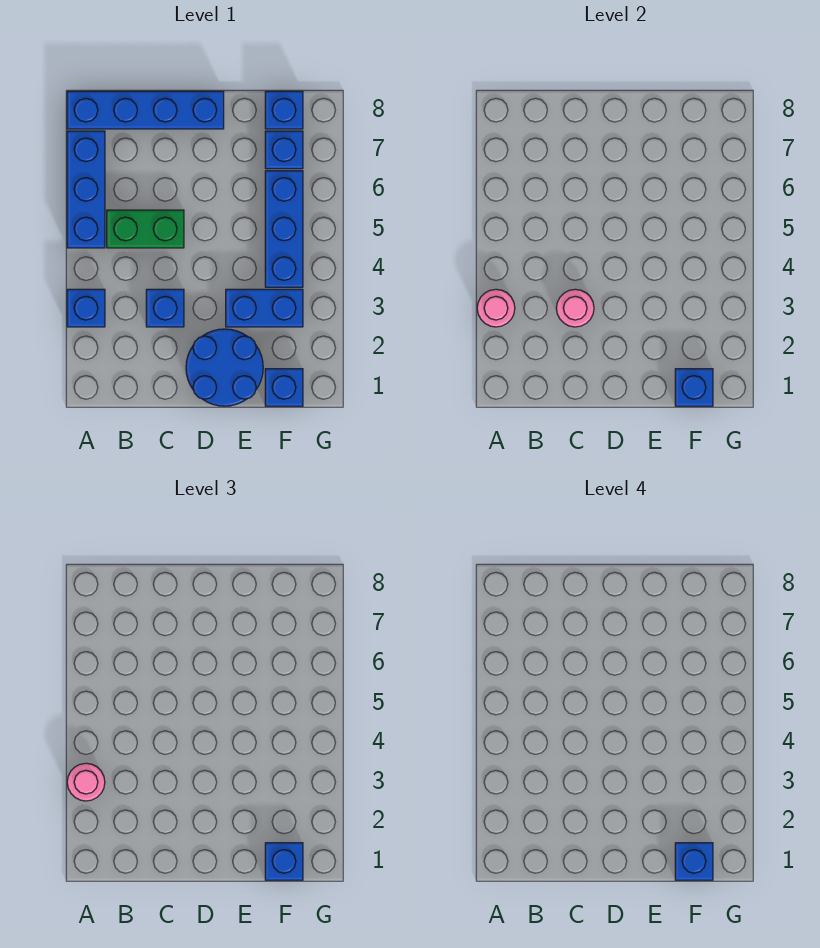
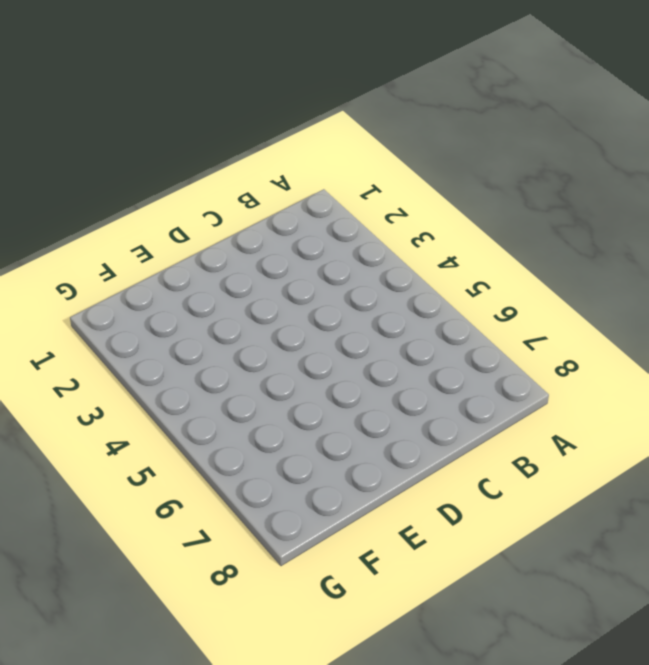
none -> blue 1x1 brick [67,289,105,327]
none -> blue 1x3 brick [67,131,105,248]
none -> blue 1x4 brick [67,91,224,129]

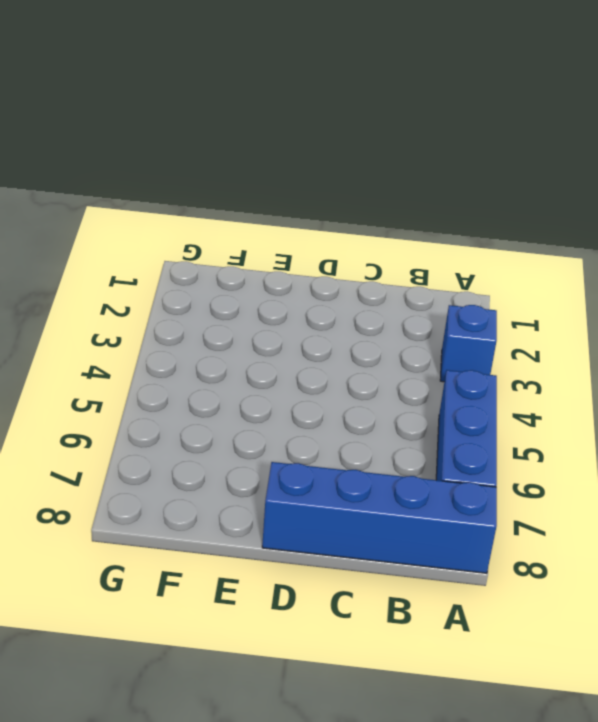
none -> green 1x2 brick [107,210,184,248]
none -> blue 1x1 brick [146,289,184,327]
none -> blue 2x2 round brick [186,329,263,406]

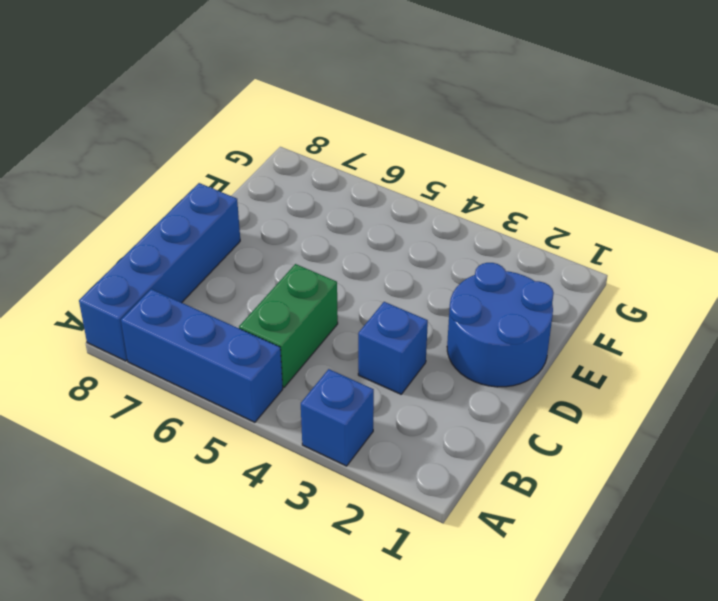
none -> blue 1x2 brick [226,289,303,327]
none -> blue 1x1 brick [265,369,303,406]
none -> blue 1x3 brick [265,171,303,287]

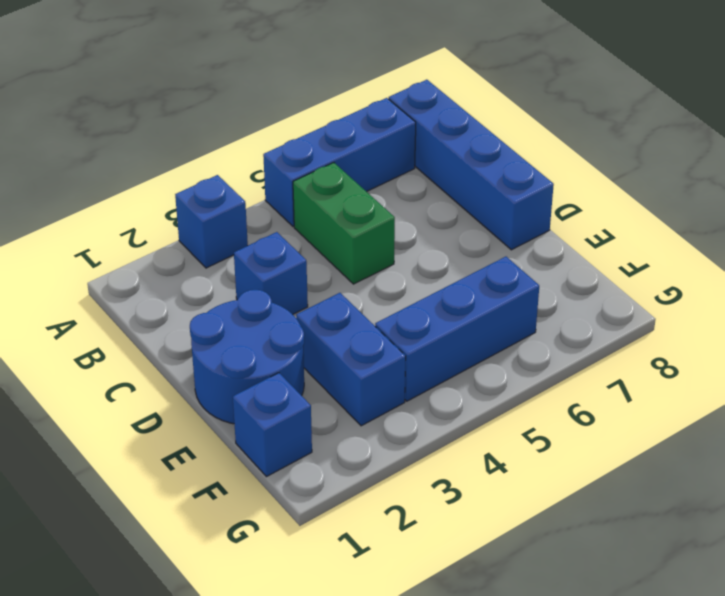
none -> blue 1x1 brick [265,131,303,169]
none -> blue 1x1 brick [265,91,303,129]
none -> pink 1x1 round brick [477,289,515,327]

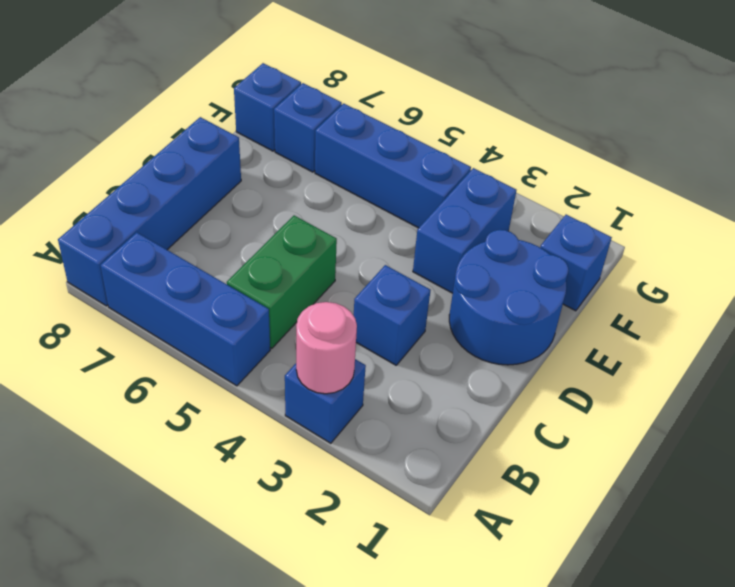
none -> pink 1x1 round brick [556,289,594,327]
none -> blue 1x1 brick [675,369,713,406]
none -> pink 1x1 round brick [67,763,105,801]

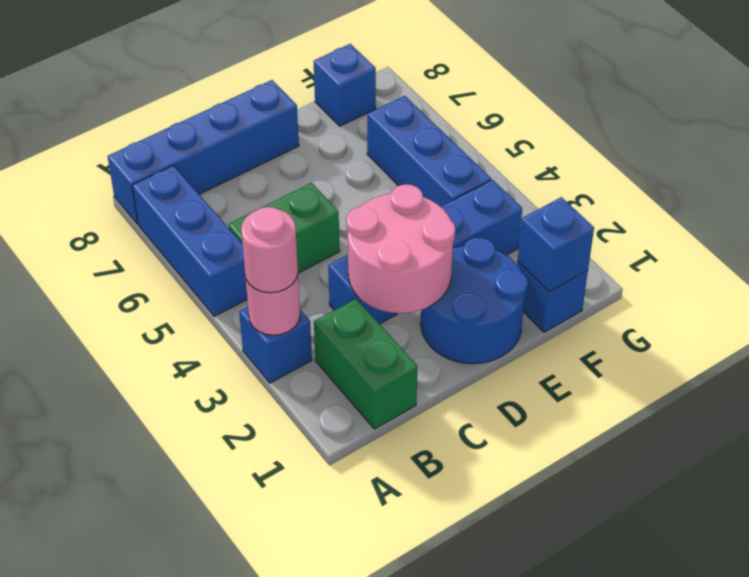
green 1x2 brick [314,299,418,429] -> none
pink 2x2 round brick [346,184,455,313] -> pink 1x1 round brick [556,289,594,327]
none -> blue 1x1 brick [265,131,303,169]
none -> blue 1x1 brick [265,843,303,880]
none -> blue 1x1 brick [675,843,713,880]

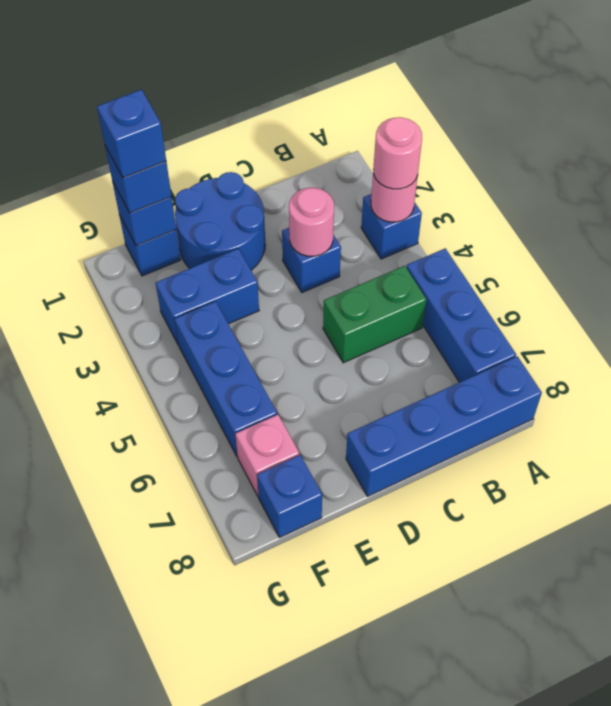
pink 1x1 brick [235,415,299,496] -> blue 1x1 brick [265,131,303,169]

